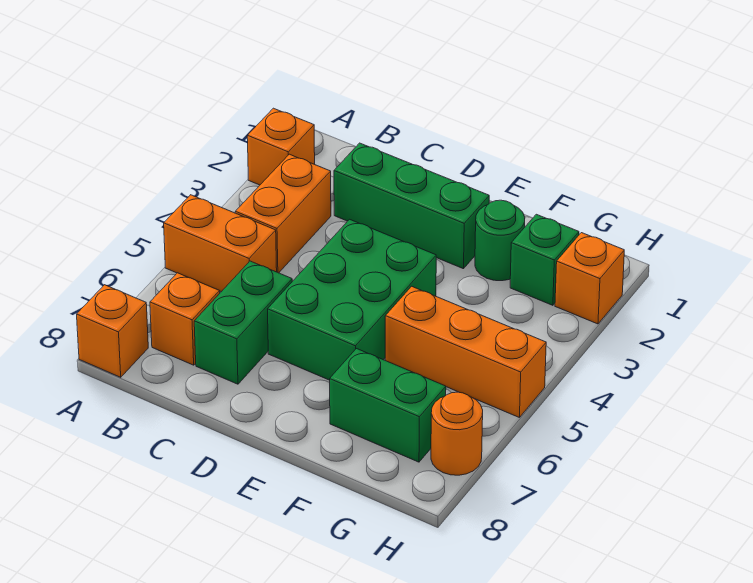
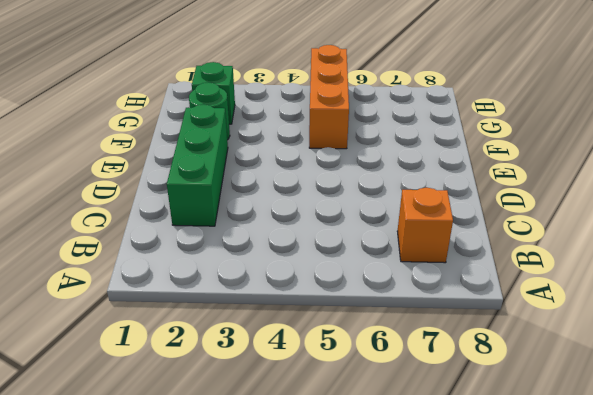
none -> orange 1x1 brick [247,108,315,185]
none -> orange 1x2 brick [164,195,277,292]
none -> orange 1x1 brick [77,285,148,377]

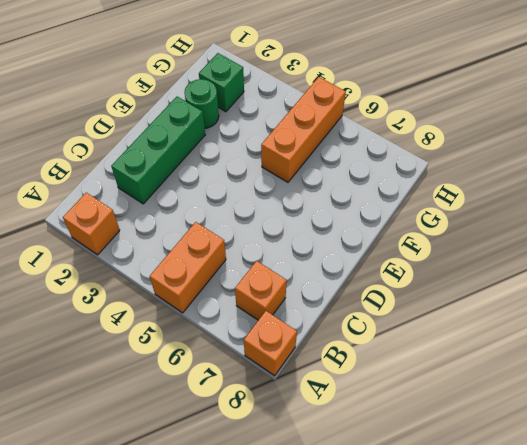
none -> orange 1x2 brick [235,154,331,273]
none -> green 1x2 brick [194,261,292,384]
none -> green 2x3 brick [268,219,436,380]

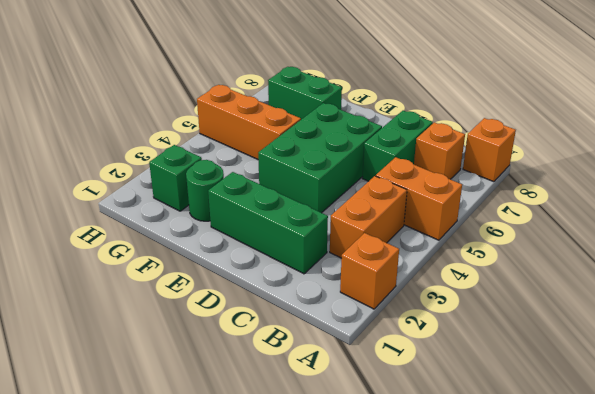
none -> orange 1x1 brick [555,233,624,324]
none -> orange 1x1 round brick [431,392,483,475]

